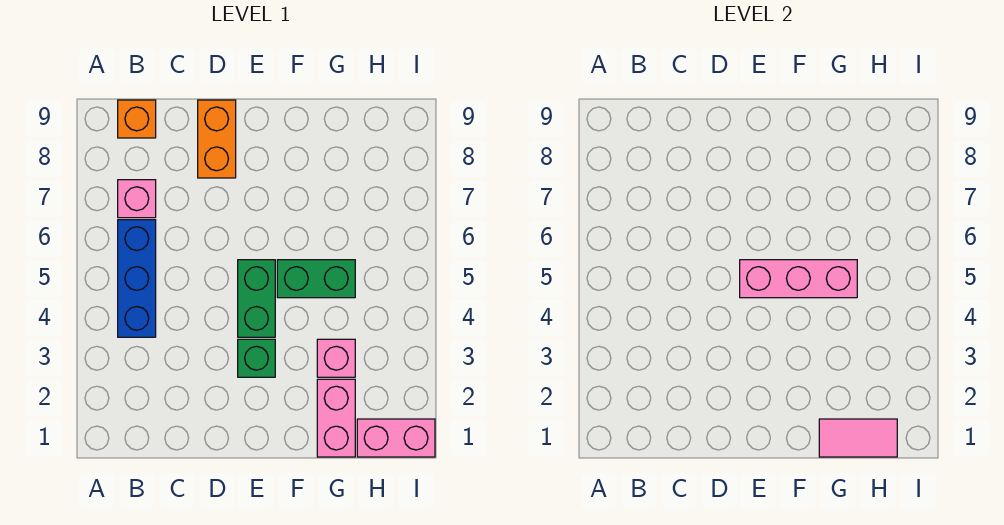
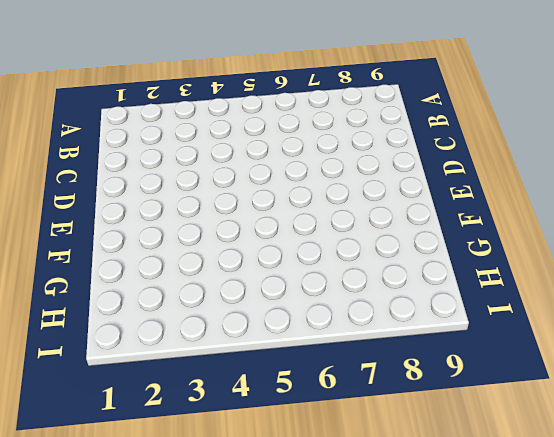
none -> blue 1x3 brick [118,220,156,337]
none -> pink 1x1 brick [118,180,156,218]
none -> orange 1x1 brick [118,100,156,138]

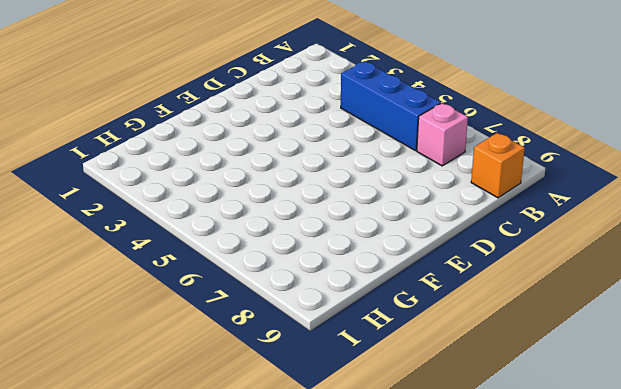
none -> orange 1x2 brick [198,100,236,178]
none -> green 1x1 brick [238,339,275,377]
none -> green 1x2 brick [238,260,275,337]

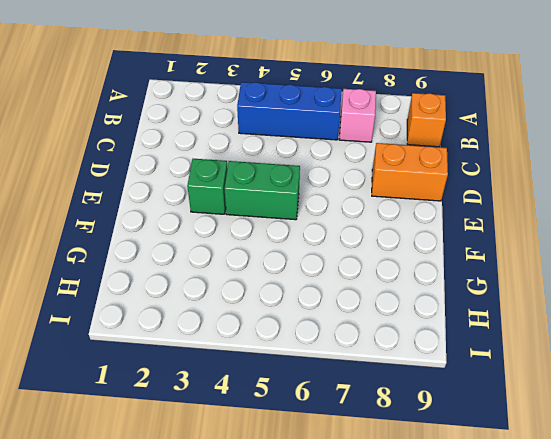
none -> green 1x2 brick [277,260,355,298]
none -> pink 1x2 brick [317,379,355,457]
none -> pink 1x1 brick [317,339,355,377]

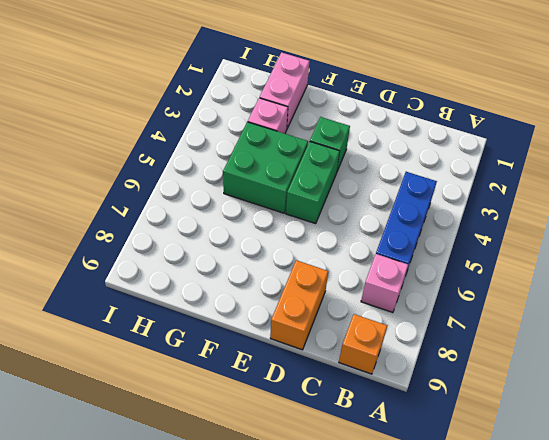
green 2x2 brick [223,122,308,213] -> green 1x2 brick [277,260,355,298]
none -> pink 1x2 brick [357,419,435,457]
none -> pink 1x3 brick [740,260,857,298]
none -> pink 1x2 tile [819,419,897,457]

